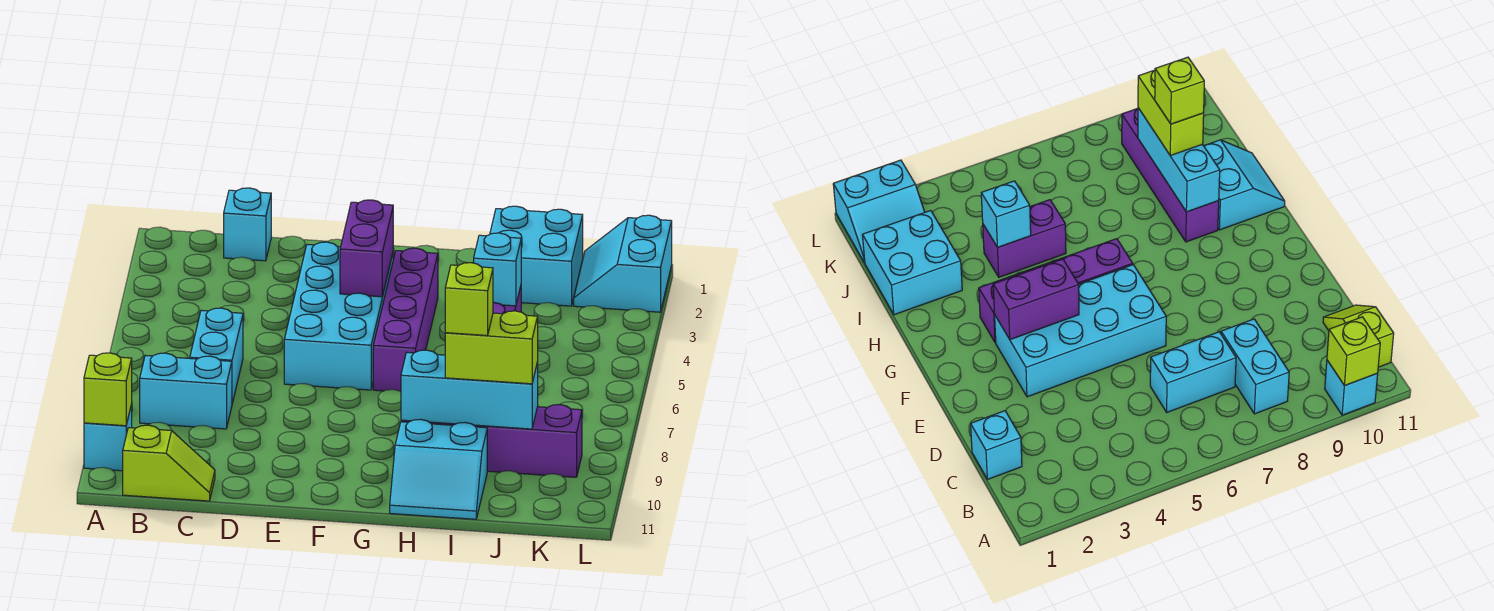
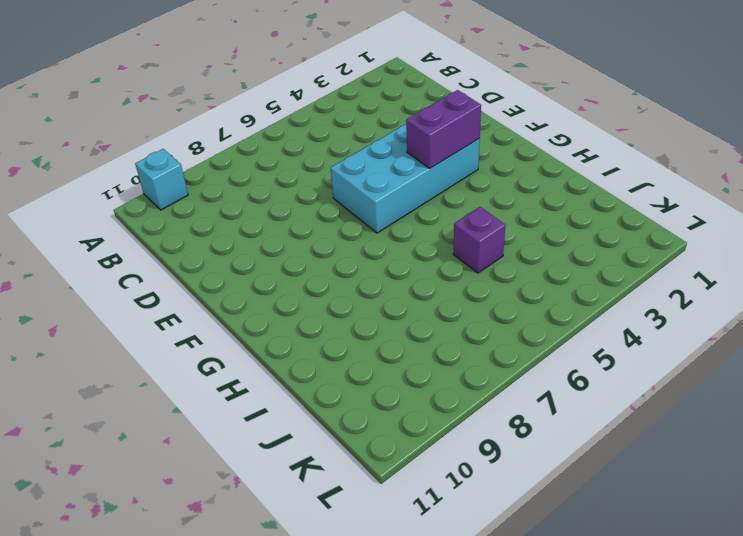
purple 1x1 brick [454,207,505,273] -> purple 1x2 brick [983,200,1066,277]
none -> cyan 1x2 brick [140,353,232,429]
none -> lime 1x2 slope [123,425,215,501]
none -> cyan 1x1 brick [224,188,271,261]

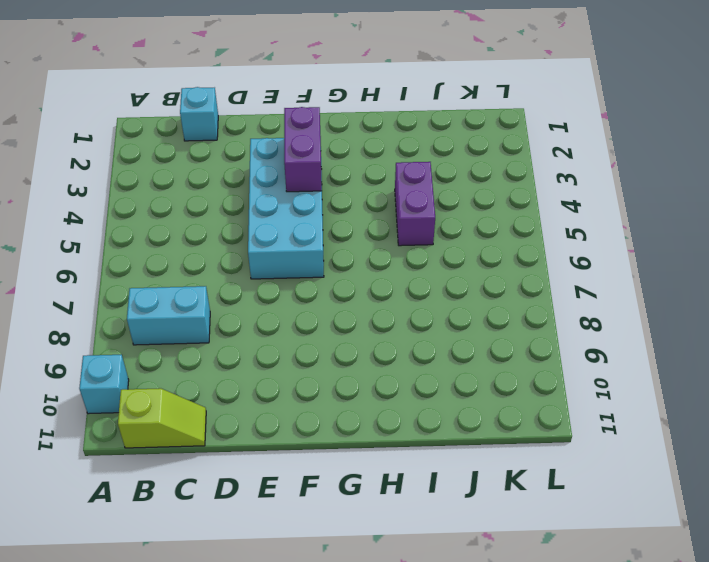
none -> cyan 1x2 brick [190,308,243,403]
none -> purple 1x4 brick [373,248,438,392]
none -> purple 1x4 brick [401,405,582,477]

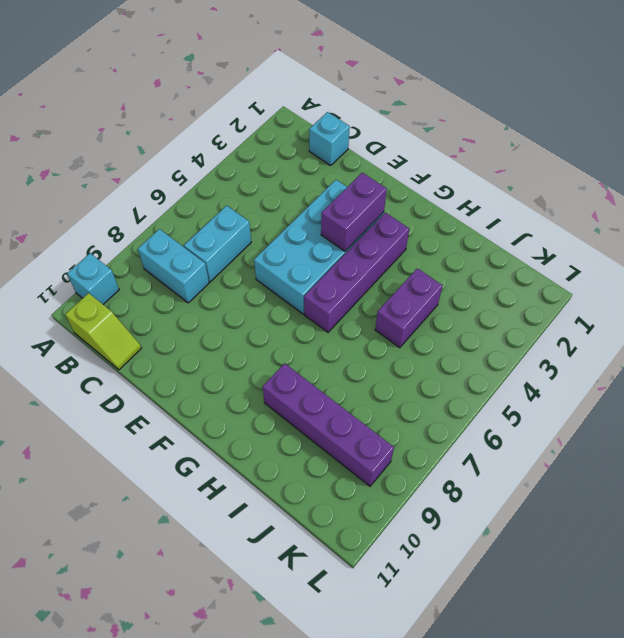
none -> cyan 2x2 slope [390,419,487,519]
none -> cyan 2x2 brick [490,206,583,306]
none -> cyan 2x2 slope [574,215,672,312]

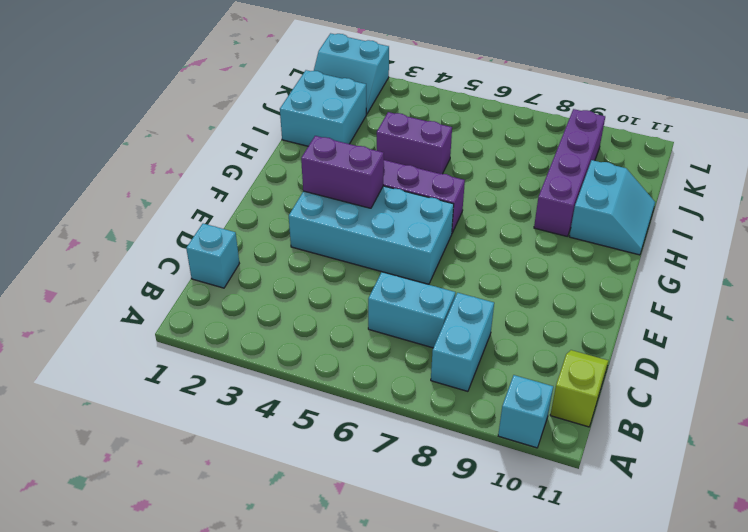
none -> lime 1x1 brick [84,353,132,426]
none -> cyan 1x3 brick [401,350,538,429]
none -> cyan 1x1 brick [474,233,521,306]

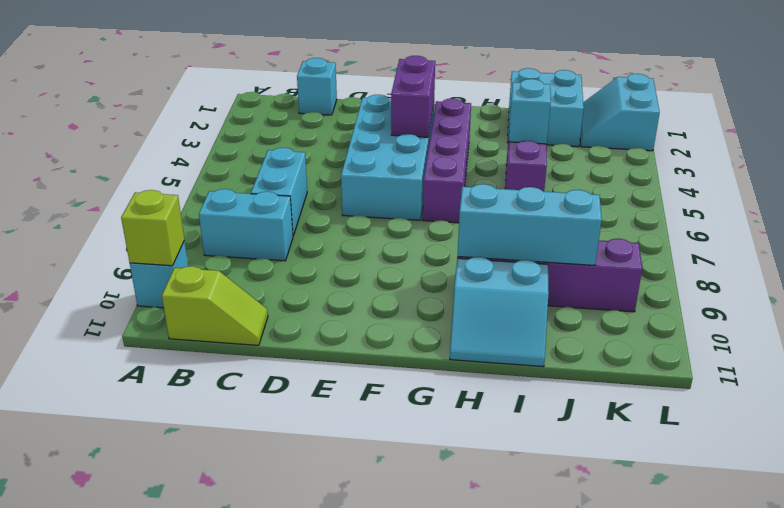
none -> lime 1x2 brick [445,311,538,384]
none -> lime 1x1 brick [445,263,493,335]

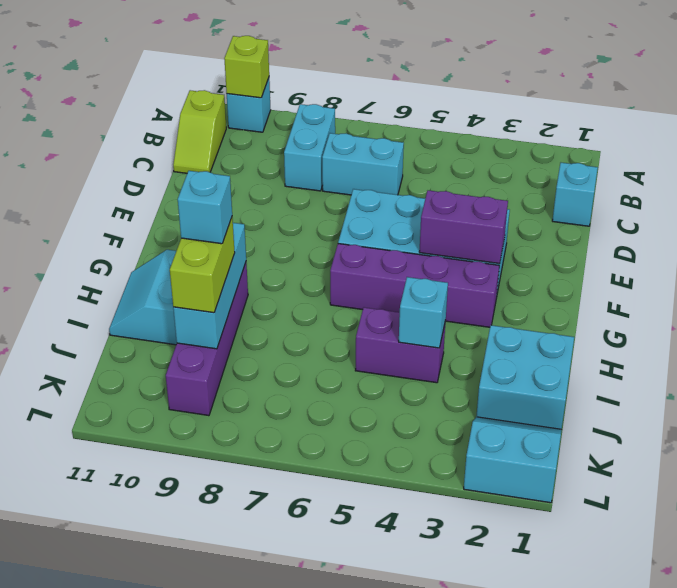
cyan 1x1 brick [178,171,232,244] -> lime 1x1 brick [445,263,493,335]

